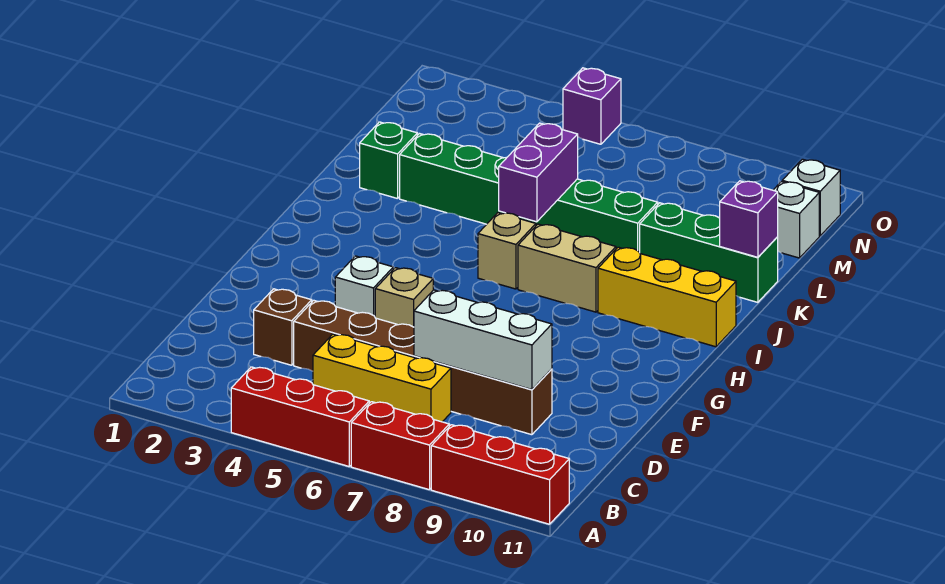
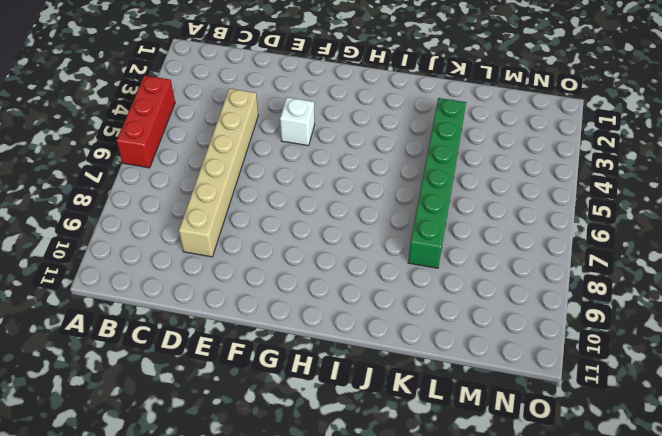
tan 1x6 brick [179,89,258,257] -> brown 1x6 brick [294,300,552,435]
none -> red 1x2 brick [351,402,449,490]
none -> red 1x3 brick [431,425,569,524]
none -> yellow 1x3 brick [313,334,451,422]

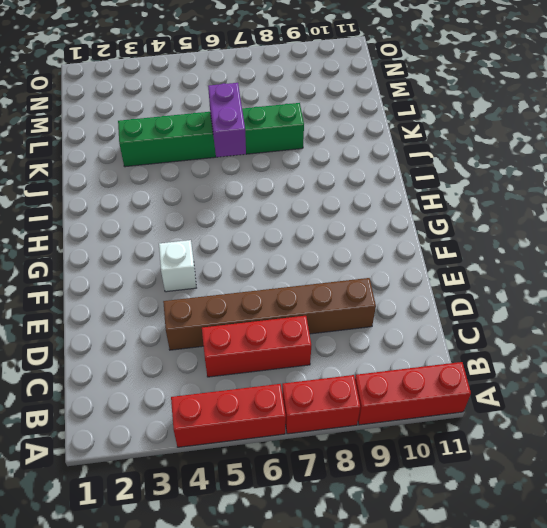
red 1x3 brick [202,316,311,377] -> yellow 1x3 brick [313,334,451,422]
none -> brown 1x1 brick [254,289,312,365]
none -> tan 1x1 brick [375,268,433,327]
none -> tan 1x1 brick [478,213,536,289]

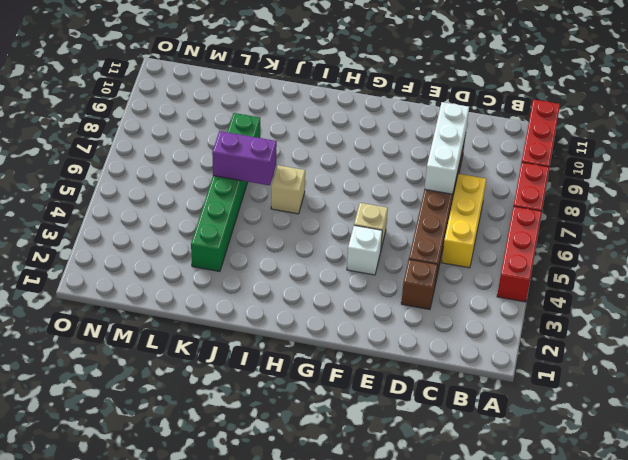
none -> tan 1x2 brick [518,224,616,312]
none -> yellow 1x3 brick [598,247,736,347]
none -> green 1x1 brick [360,122,417,199]

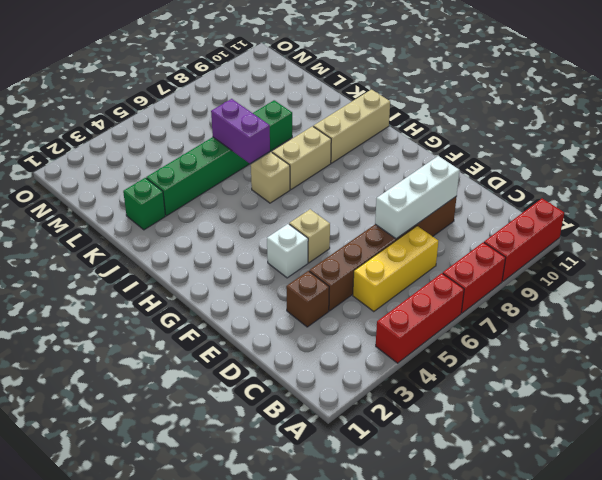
tan 1x3 brick [313,90,390,163] -> yellow 1x3 brick [598,247,736,347]
none -> green 1x3 brick [640,203,778,302]
none -> white 1x1 brick [773,182,819,258]
none -> white 1x1 brick [782,159,840,236]

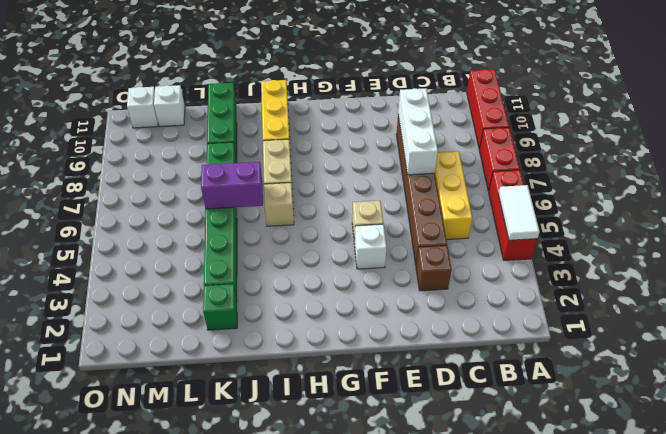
white 1x2 tile [498,185,540,240] -> none
none -> purple 1x1 brick [563,68,621,144]
none -> purple 1x1 brick [720,181,778,257]

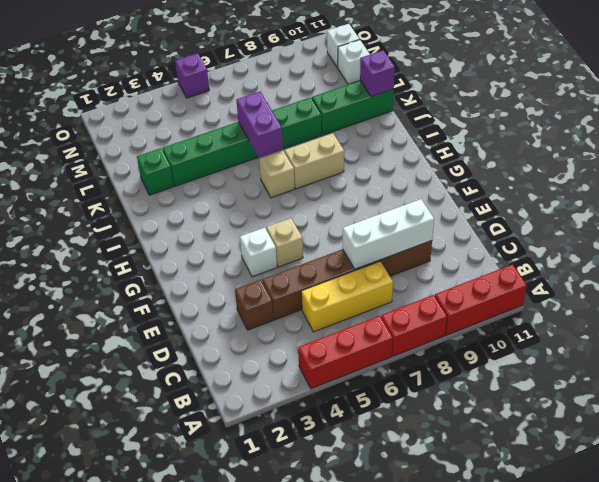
none -> yellow 1x3 brick [598,247,736,347]

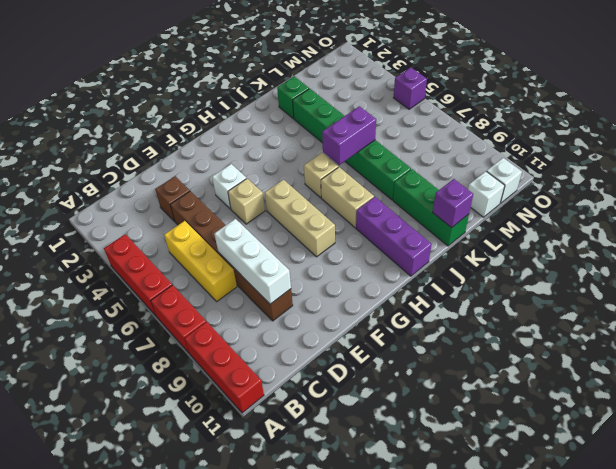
tan 1x3 brick [265,180,335,257] -> none
purple 1x3 brick [356,197,432,276] -> yellow 1x3 brick [598,247,736,347]

